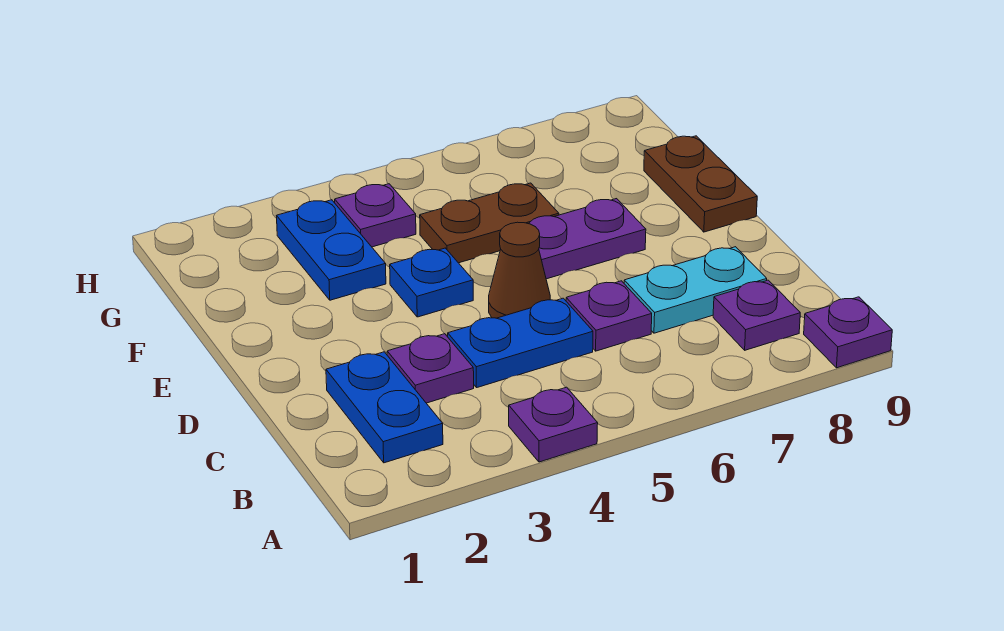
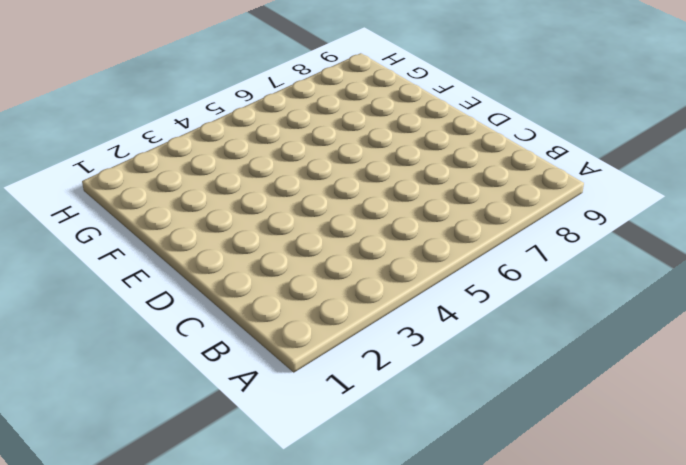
none -> purple 1x1 plate [509,387,598,462]
none -> purple 1x1 plate [804,297,892,368]
none -> blue 1x2 plate [326,352,443,463]

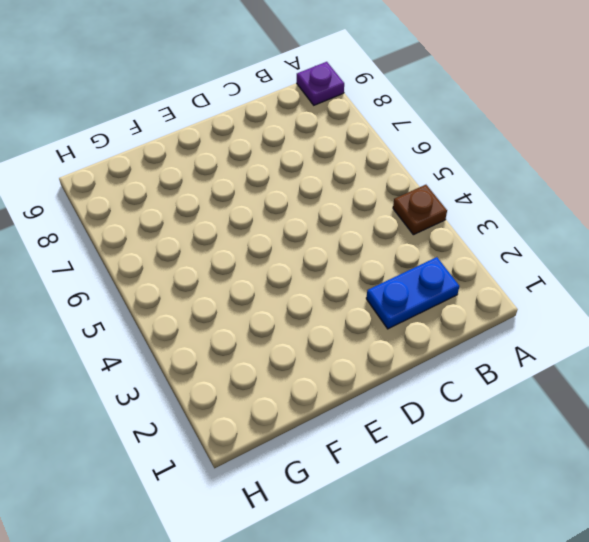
brown 1x1 plate [393,185,447,235] -> purple 1x1 plate [509,387,598,462]
none -> purple 1x1 plate [713,280,800,350]
none -> purple 1x1 plate [387,334,474,403]
none -> blue 1x2 plate [448,298,593,388]

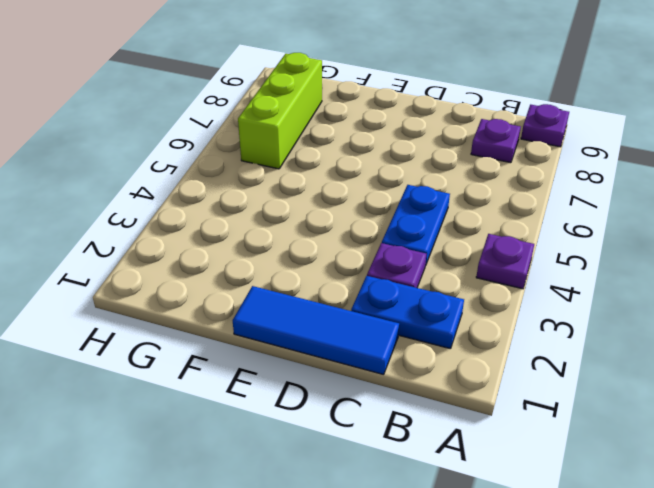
blue 1x3 tile [233,286,399,375] -> none
lime 1x3 brick [238,53,322,169] -> none
none -> purple 1x1 plate [566,281,652,351]
none -> cyan 1x2 plate [624,247,767,333]
none -> brown 1x1 cone [489,222,550,318]

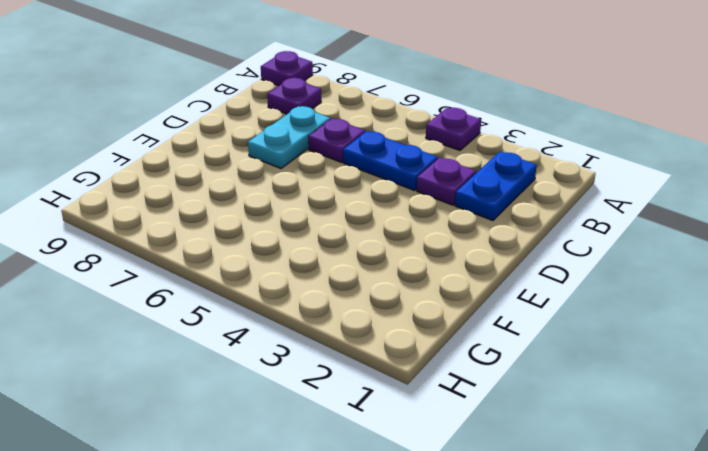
cyan 1x2 plate [248,106,330,169] -> cyan 1x2 plate turned to [624,247,767,333]
none -> brown 1x1 cone [489,222,550,318]
none -> blue 1x1 plate [390,248,473,317]
none -> purple 1x2 plate [529,199,646,279]

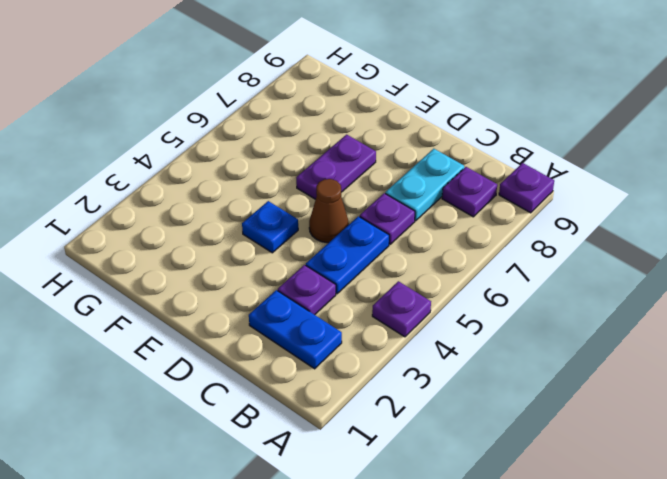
none -> brown 1x2 plate [644,136,757,232]
none -> blue 1x2 plate [277,200,386,300]
none -> brown 1x2 plate [420,183,559,263]

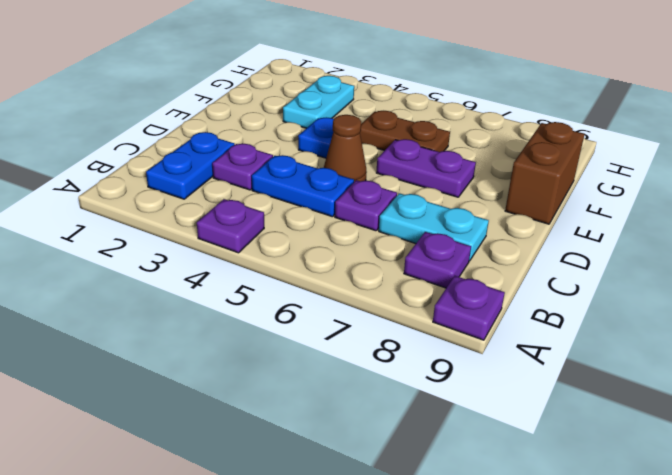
brown 1x2 brick [505,122,584,224] -> brown 1x2 plate [644,136,757,232]
cyan 1x2 plate [283,76,354,128] -> blue 1x2 plate [277,200,386,300]
none -> purple 1x1 plate [335,184,416,247]

